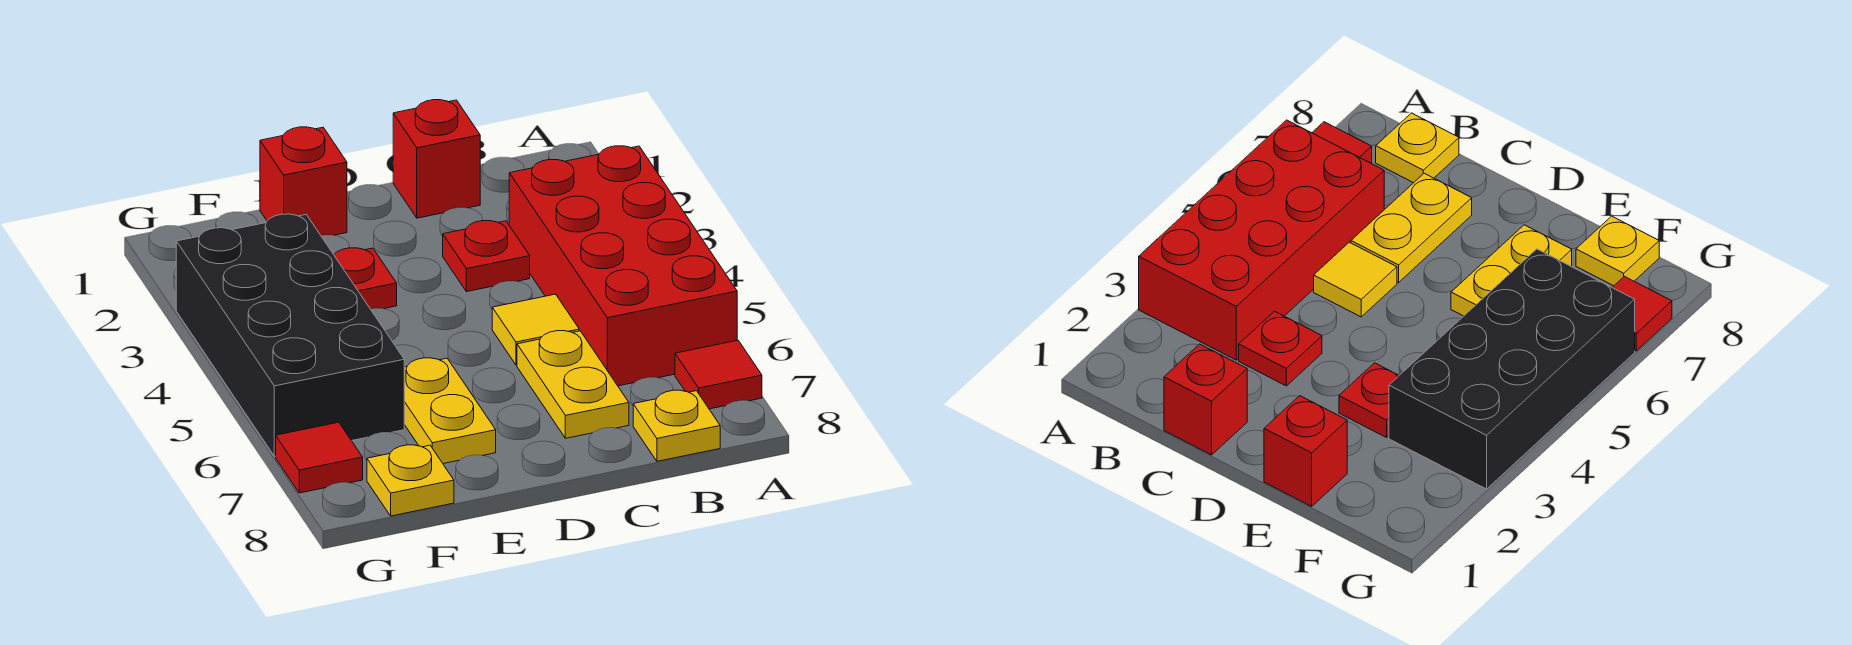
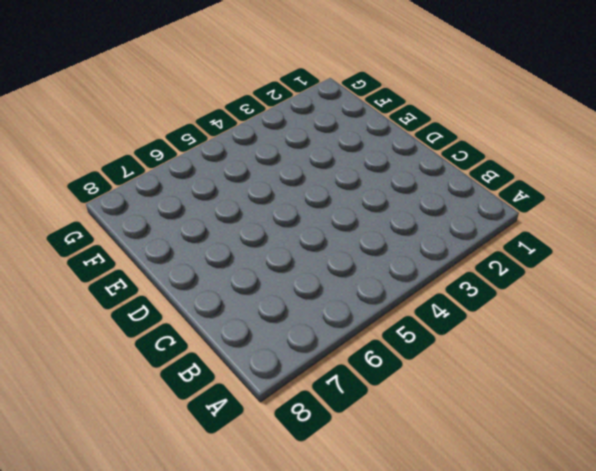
none -> red 2x4 brick [509,146,737,386]
none -> red 1x1 tile [675,340,762,409]
none -> yellow 1x1 plate [633,390,720,461]

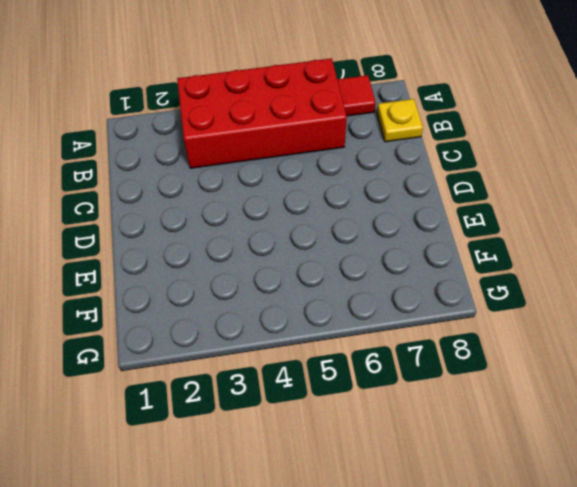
none -> red 1x1 brick [393,100,480,218]
none -> red 1x1 plate [443,220,530,292]
none -> yellow 1x1 tile [492,294,579,365]

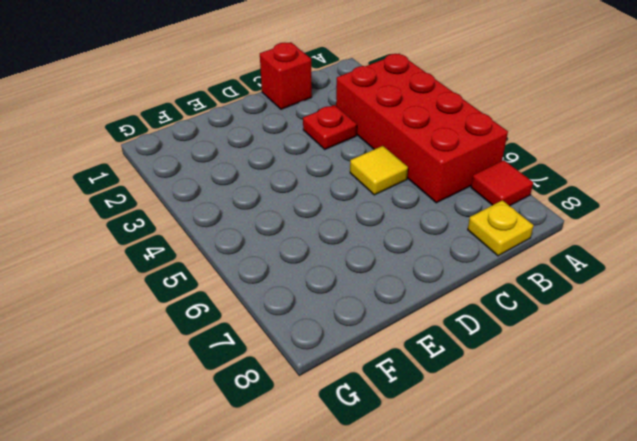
none -> yellow 1x2 plate [517,331,629,438]
none -> red 1x1 brick [260,127,347,236]
none -> red 1x1 plate [334,248,397,309]

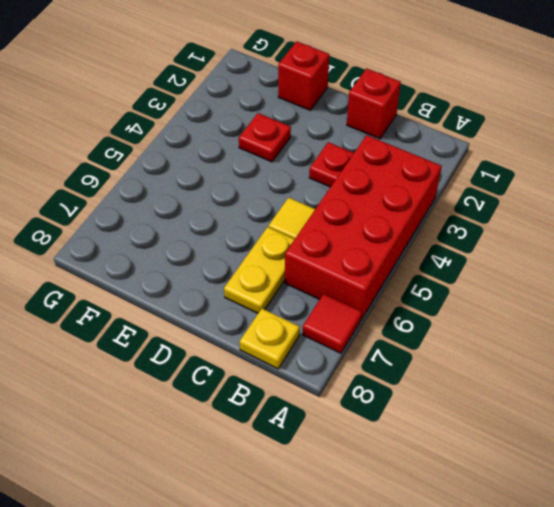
none -> yellow 1x2 plate [404,358,496,464]
none -> black 2x4 brick [176,214,404,456]
none -> yellow 1x1 plate [367,445,454,516]

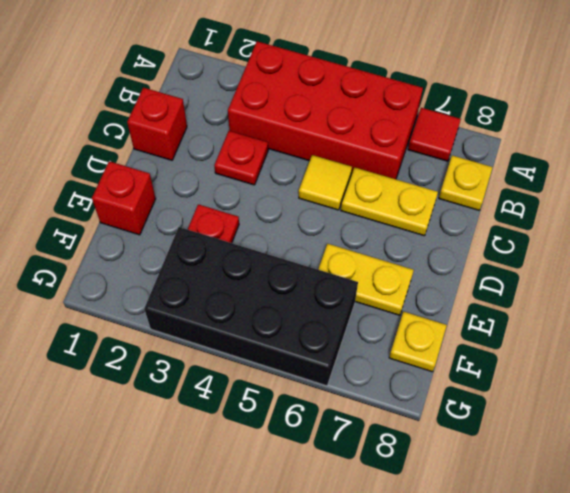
none -> red 1x1 tile [276,422,363,493]

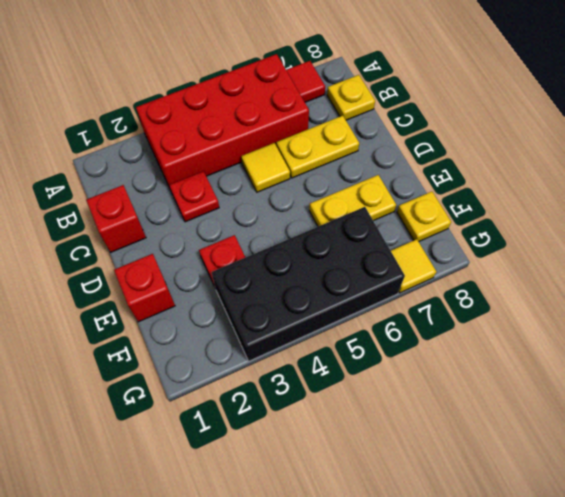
yellow 1x1 tile [391,239,436,293] -> red 1x1 tile [276,422,363,493]

